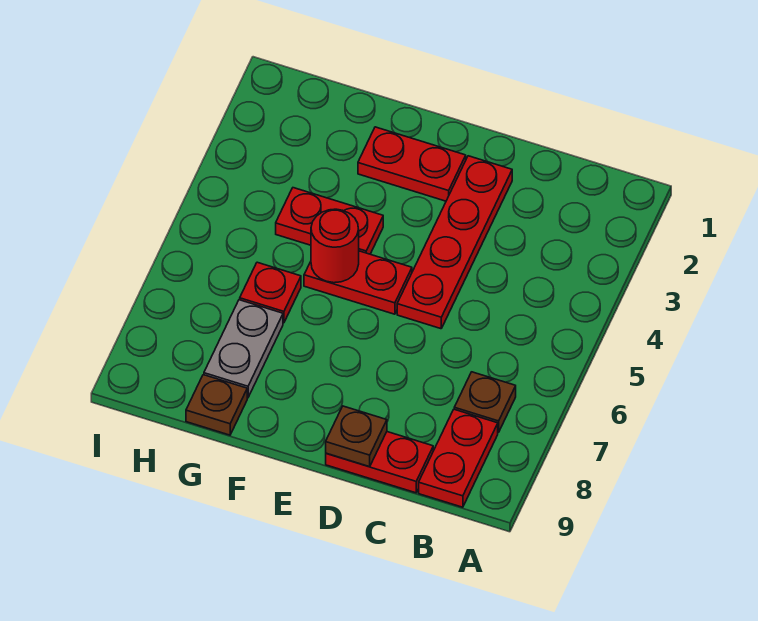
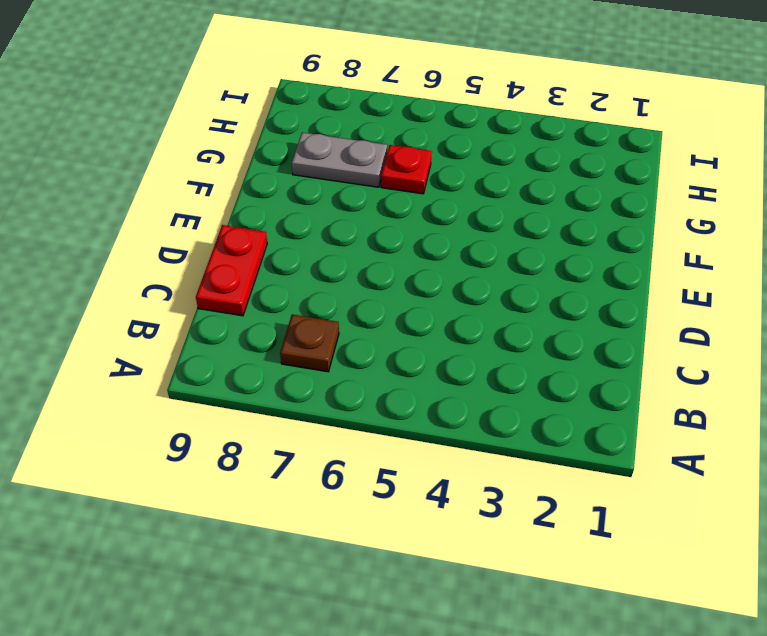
none -> red 1x2 plate [419,409,498,507]
none -> red 1x4 plate [397,156,512,329]
none -> red 1x2 plate [358,127,466,201]

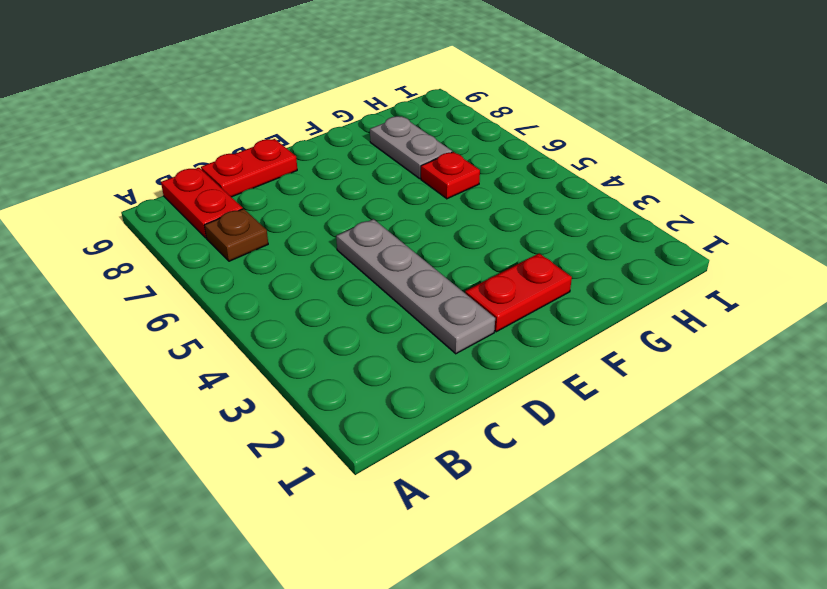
grey 1x4 plate [336,219,495,354] -> red 1x4 plate [397,156,512,329]
none -> red 1x2 plate [304,251,412,314]
none -> red 1x2 plate [276,188,383,254]
none -> brown 1x1 plate [186,375,247,435]

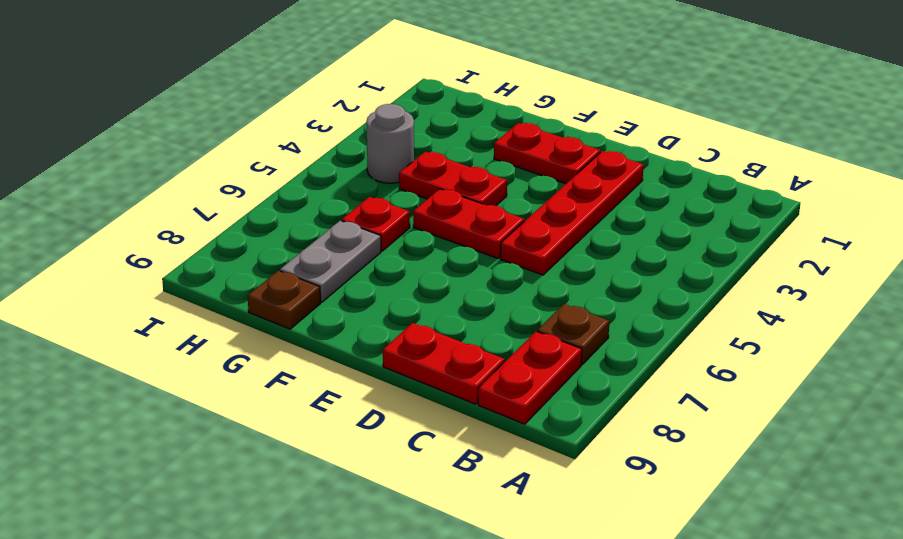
grey 1x1 round brick [366,104,414,183] -> none
none -> brown 1x1 plate [326,406,387,467]
none -> red 1x1 round brick [311,209,359,283]

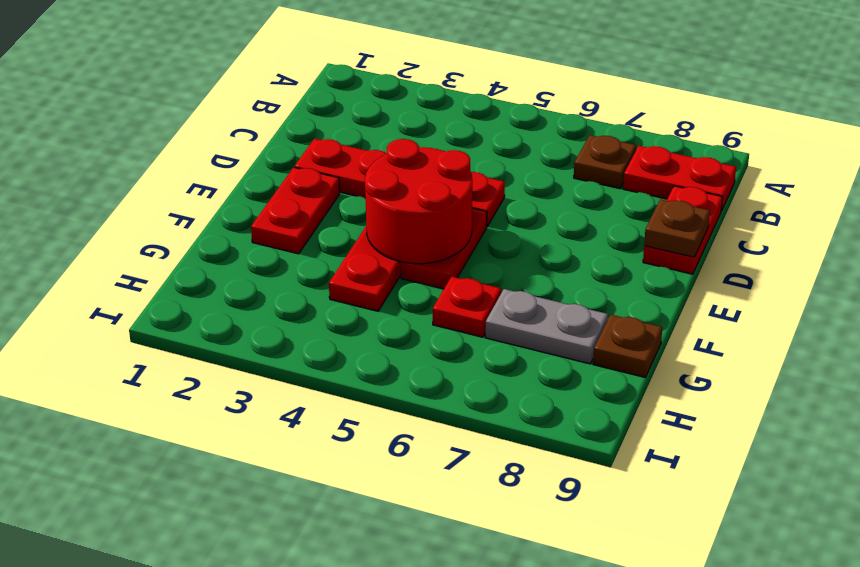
red 2x2 round brick [365,139,472,264] -> red 1x1 round brick [311,209,359,283]

